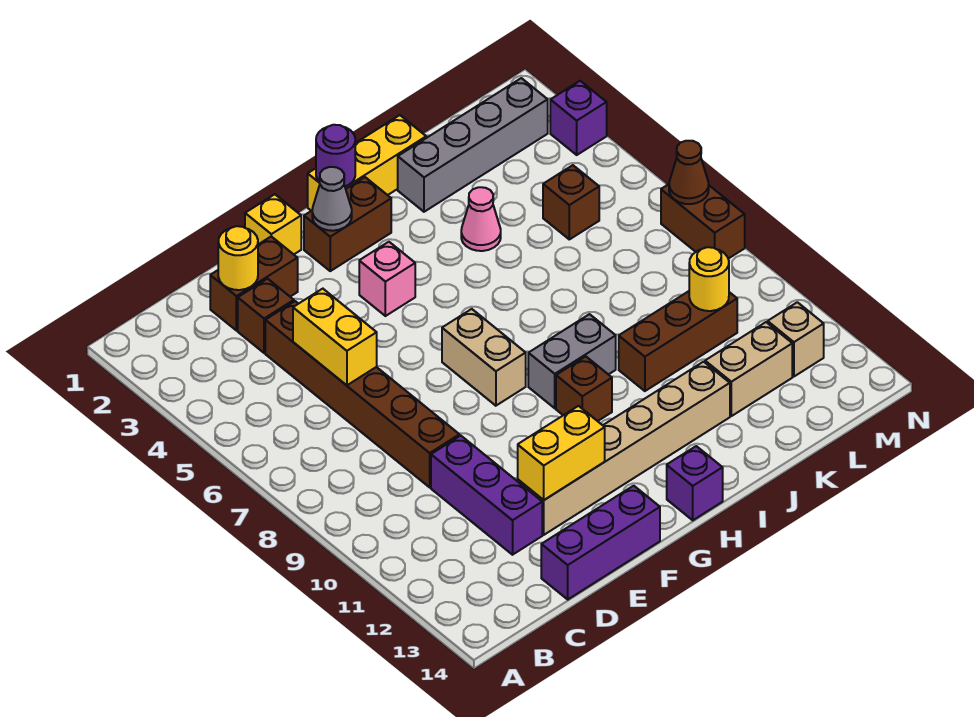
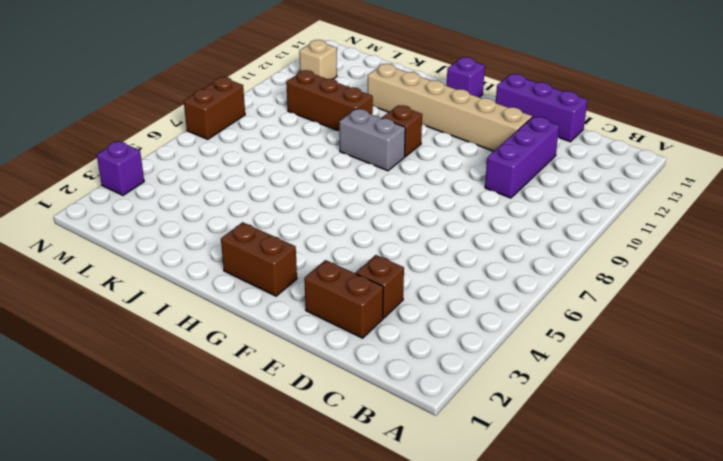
none -> brown 1x6 brick [265,301,459,487]
none -> yellow 1x1 brick [245,194,301,254]
none -> pink 1x1 brick [359,242,415,316]

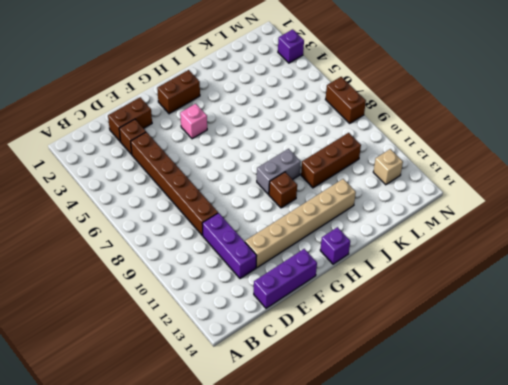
none -> yellow 1x1 brick [245,194,301,254]
none -> tan 1x2 brick [442,309,526,406]
none -> yellow 1x3 brick [308,115,426,211]

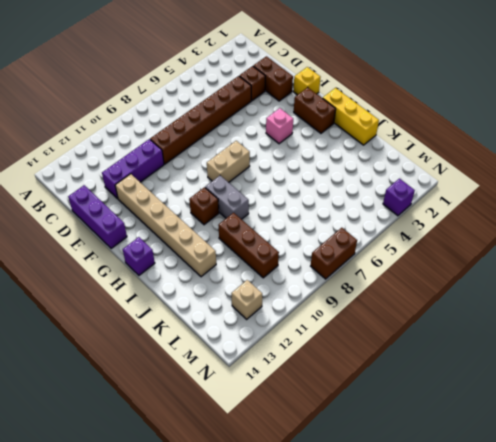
none -> grey 1x4 brick [398,78,548,212]
none -> pink 1x1 cone [461,187,501,251]
none -> tan 1x2 brick [705,322,792,416]

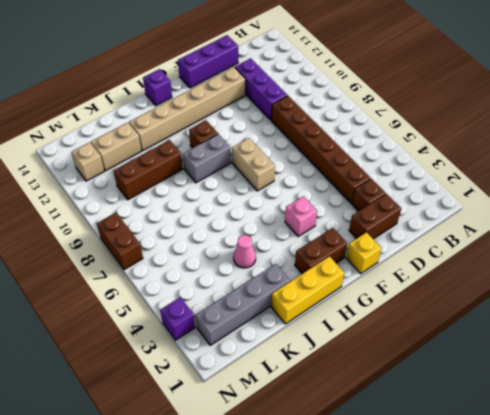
none -> brown 1x1 brick [543,165,599,239]
none -> yellow 1x1 round brick [218,226,258,290]
none -> yellow 1x2 brick [293,289,377,385]

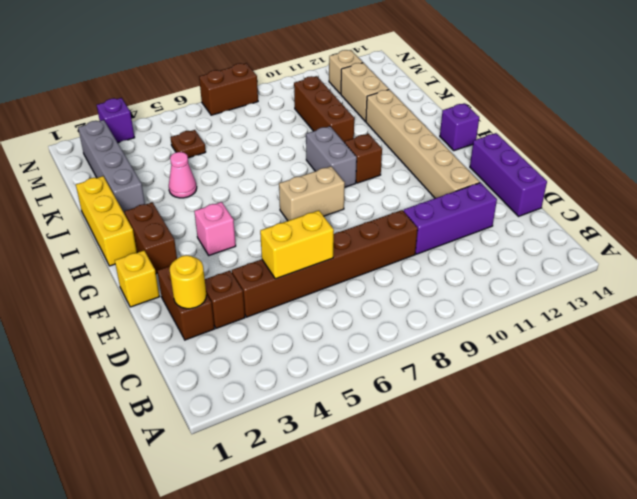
brown 1x1 plate [171,130,206,158] -> brown 1x1 brick [543,165,599,239]
none -> yellow 1x2 brick [518,406,605,500]
none -> grey 1x1 cone [312,167,352,231]
none -> purple 1x1 round brick [316,125,355,186]

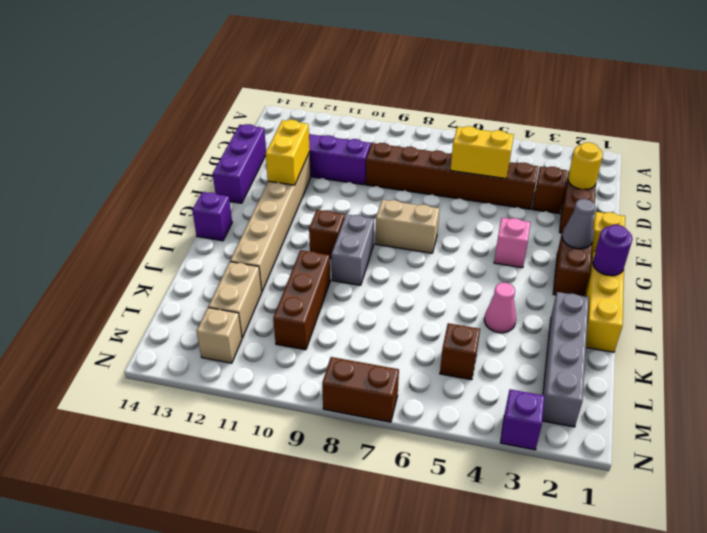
none -> yellow 1x1 round brick [689,247,729,311]
none -> brown 1x1 cone [669,141,709,204]

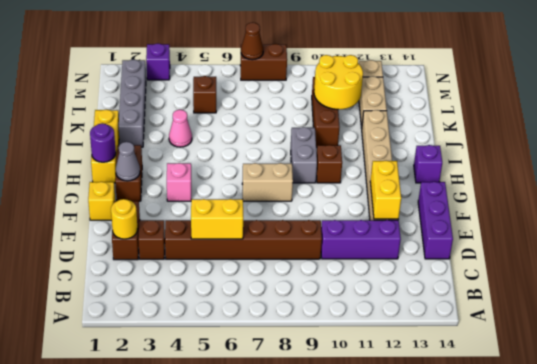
yellow 2x2 round brick [314,55,363,109] -> yellow 1x1 round brick [689,247,729,311]

